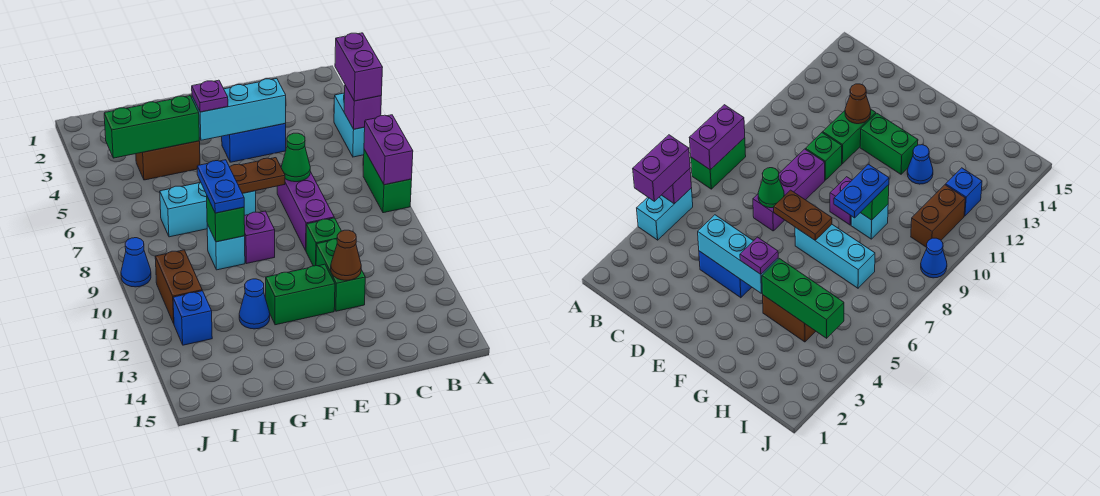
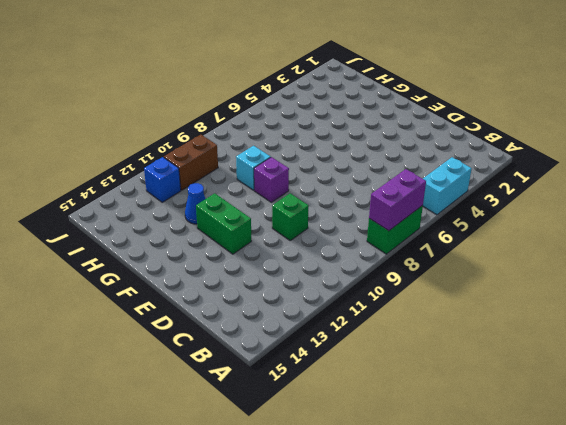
none -> blue 1x2 brick [222,124,286,162]
none -> purple 1x3 brick [277,166,334,250]
none -> green 1x2 brick [316,239,365,311]

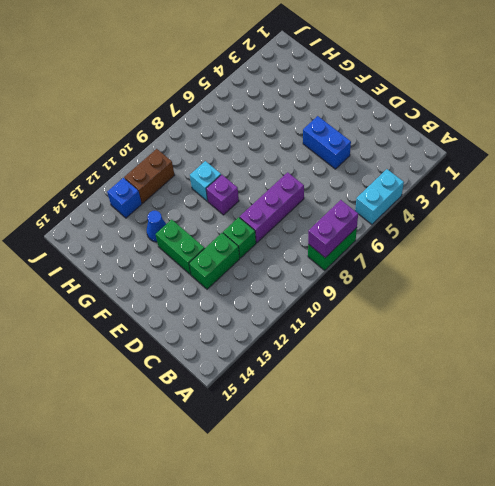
none -> cyan 1x3 brick [160,182,256,237]
none -> brown 1x2 brick [136,141,200,180]
none -> blue 1x1 cone [121,238,151,287]

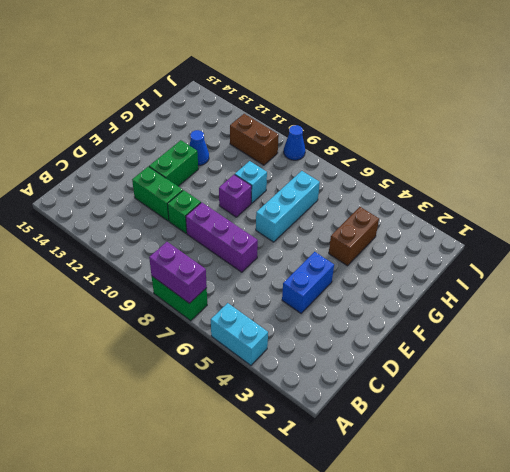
none -> blue 1x1 brick [173,291,212,345]
none -> purple 1x1 brick [344,86,381,129]
none -> cyan 1x3 brick [192,78,286,140]

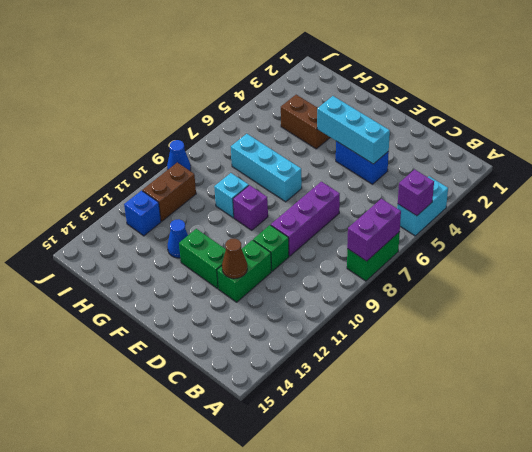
none -> green 1x1 cone [281,133,310,182]
none -> brown 1x2 plate [230,158,285,194]
none -> green 1x3 brick [104,96,199,158]

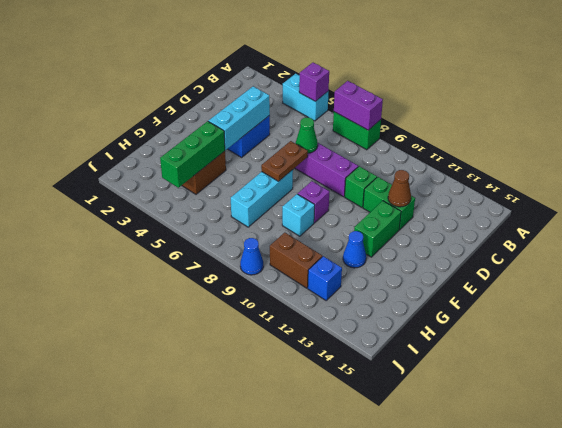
none -> green 1x1 brick [207,197,245,242]
none -> purple 1x2 brick [335,33,383,101]
none -> purple 1x1 plate [192,80,228,112]

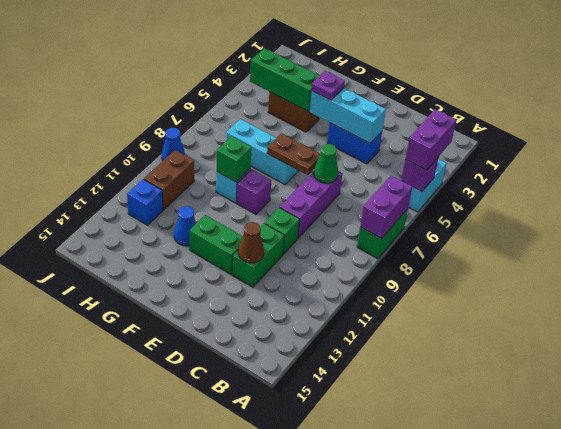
none -> blue 1x2 plate [197,160,244,213]

